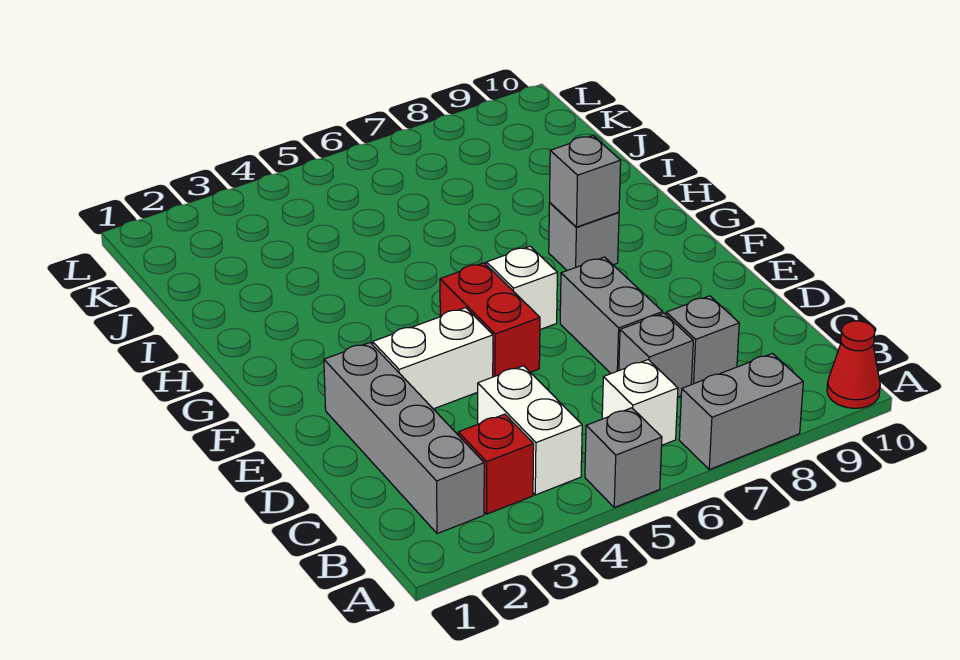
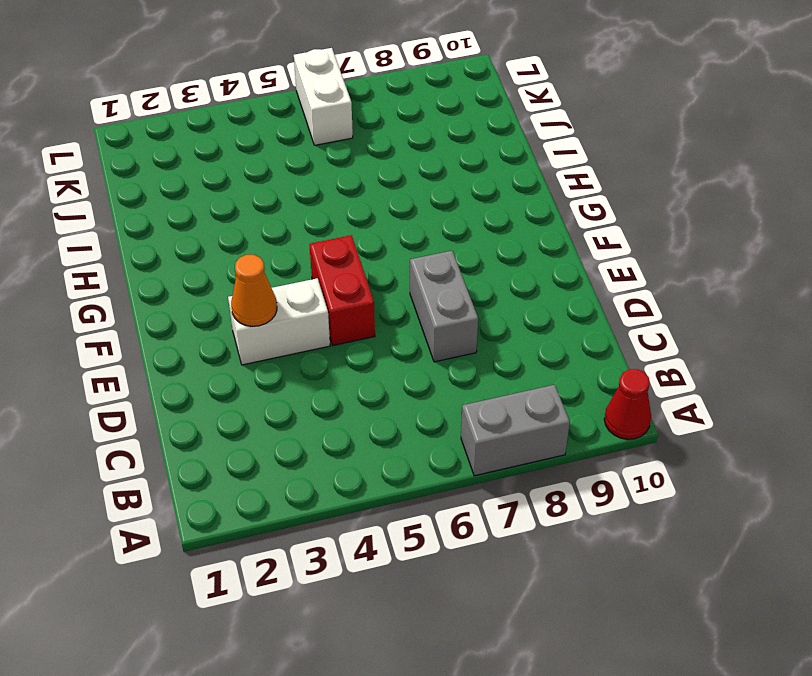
orange 1x1 cone [231,255,277,326] -> none
white 1x2 brick [294,48,353,145] -> white 1x2 brick moved to [478,366,582,495]
none -> grey 1x1 brick [585,408,662,507]
none -> grey 1x4 brick [324,343,484,534]
none -> red 1x1 brick [458,414,534,514]

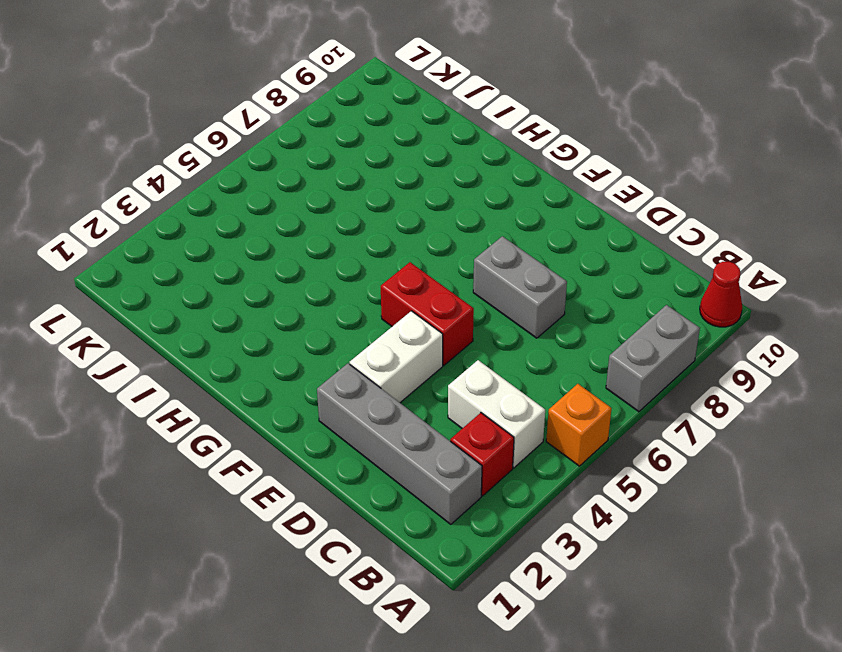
orange 1x1 brick [546,384,612,466] -> grey 1x1 brick [585,408,662,507]
none -> white 1x1 brick [602,360,678,445]
none -> grey 1x1 brick [619,313,693,397]
none -> grey 1x1 brick [666,296,739,385]

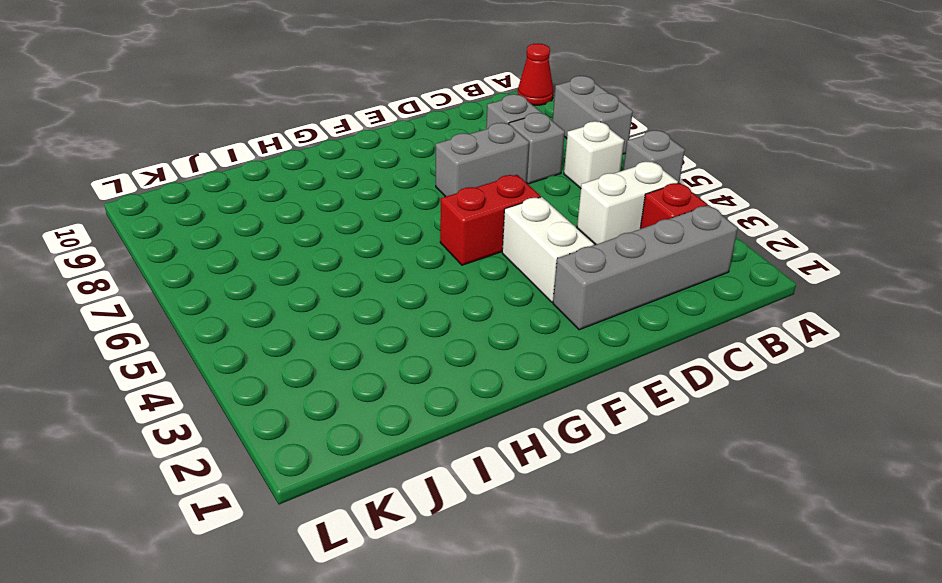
none -> white 1x1 brick [486,246,557,330]
none -> grey 1x1 brick [549,203,619,270]
none -> grey 1x1 brick [550,136,621,227]

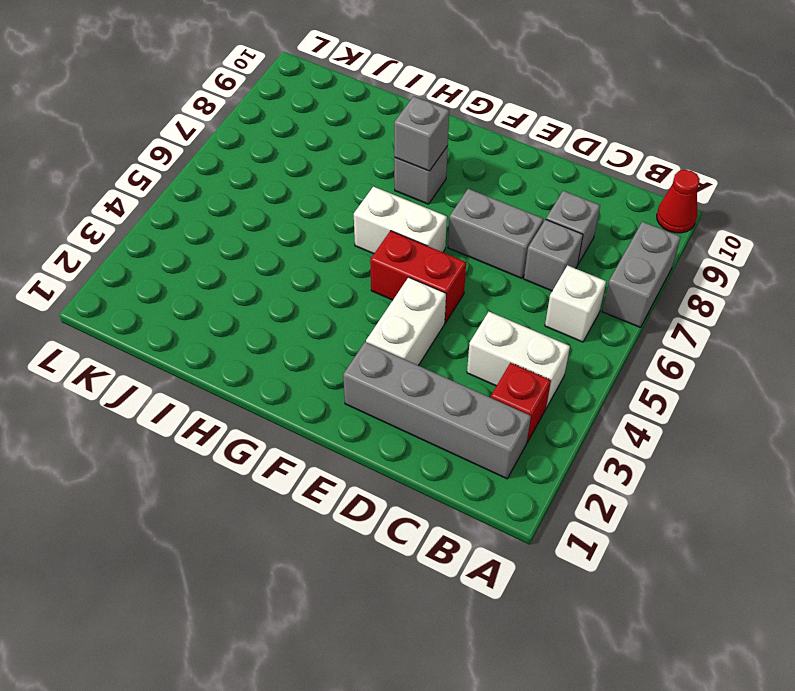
white 1x2 brick [354,187,447,254] -> white 1x1 brick [486,246,557,330]
none -> grey 1x1 brick [585,408,662,507]

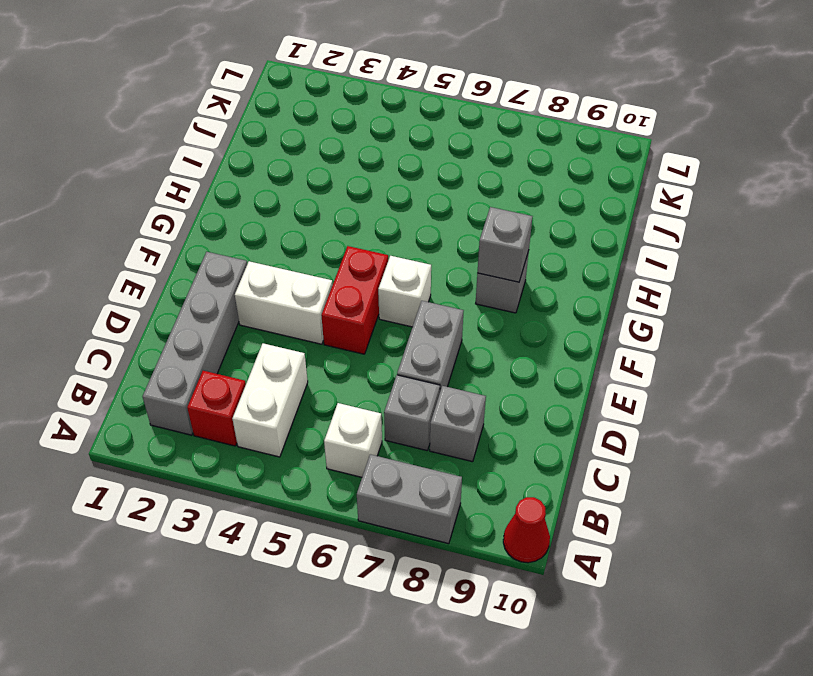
none -> grey 1x1 brick [585,408,662,507]

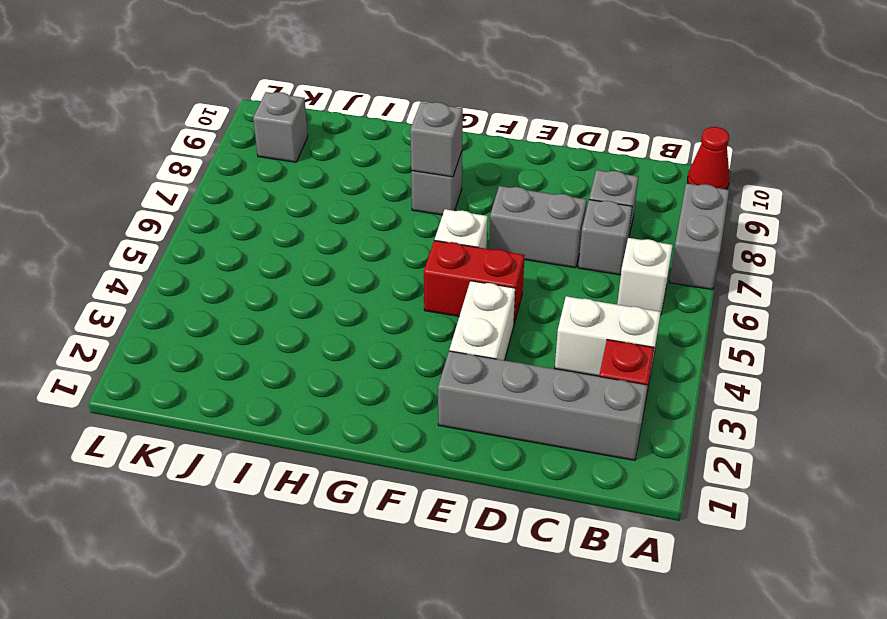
grey 1x1 brick [253,92,308,162] -> grey 1x1 brick moved to [585,408,662,507]

